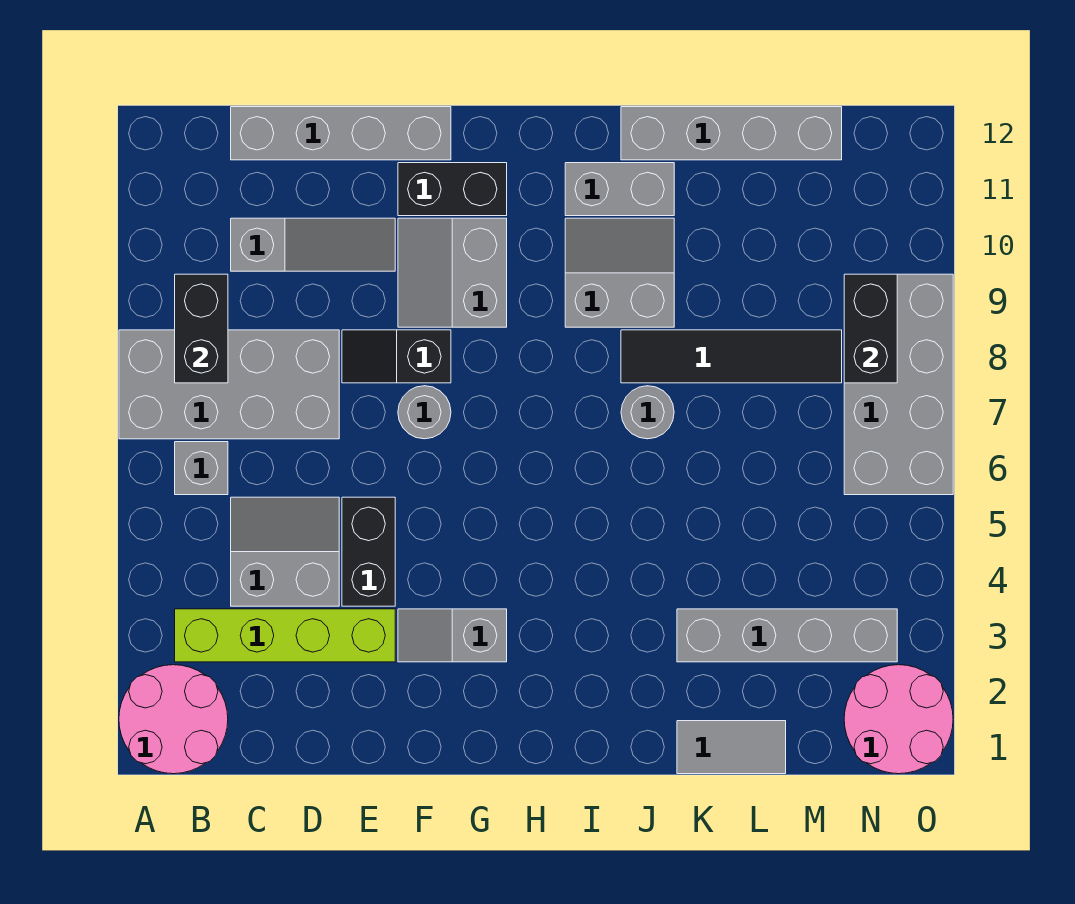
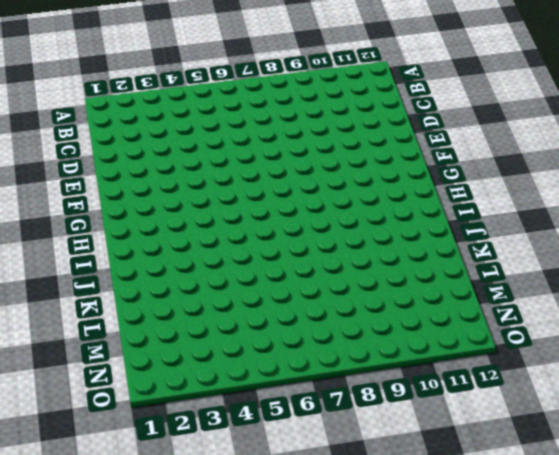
none -> pink 2x2 round brick [119,665,228,774]
none -> grey 2x4 brick [119,330,339,439]
none -> lime 1x4 brick [175,609,395,662]

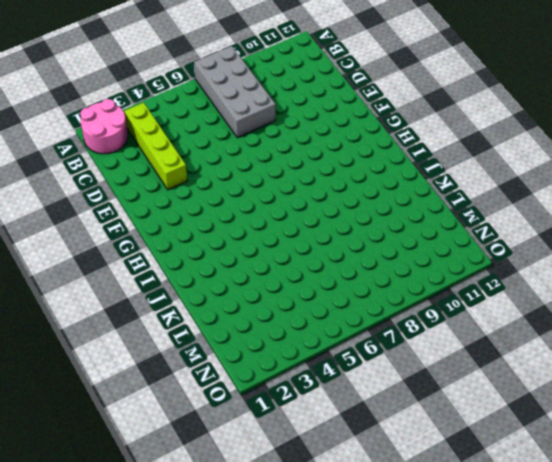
none -> grey 1x1 brick [175,442,228,495]
none -> grey 2x2 slope [231,497,339,606]
none -> grey 1x3 slope [231,218,395,271]

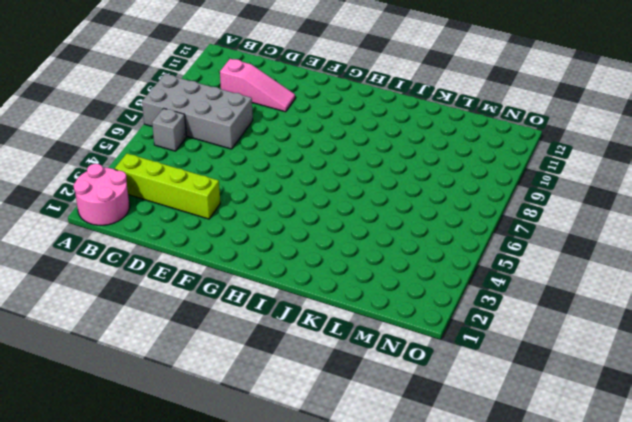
pink 1x3 slope [220,59,295,112] -> grey 1x3 slope [231,218,395,271]
none -> grey 2x2 slope [231,497,339,606]
none -> grey 1x4 brick [231,107,451,160]
none -> black 1x2 brick [342,497,395,606]

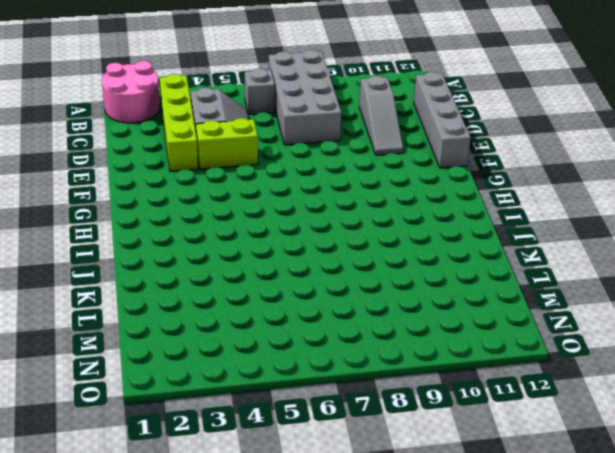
lime 1x2 brick [196,118,258,169] -> black 1x2 brick [342,497,395,606]
none -> black 1x2 slope [342,330,451,383]
none -> grey 1x2 slope [398,609,507,662]
none -> grey 1x1 round brick [398,386,451,439]

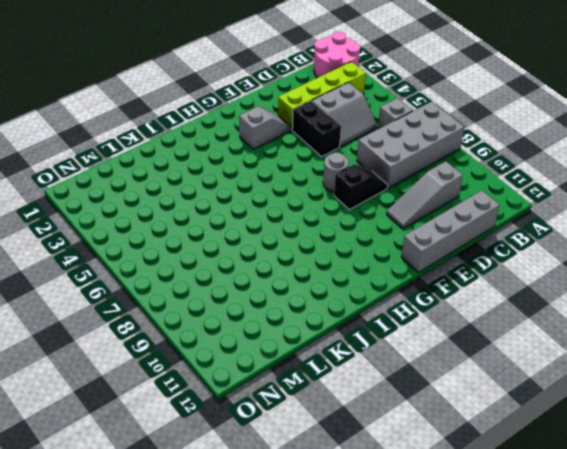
none -> grey 2x2 slope [398,218,507,327]
none -> black 1x2 brick [398,163,507,216]
none -> grey 2x2 slope [565,218,674,327]

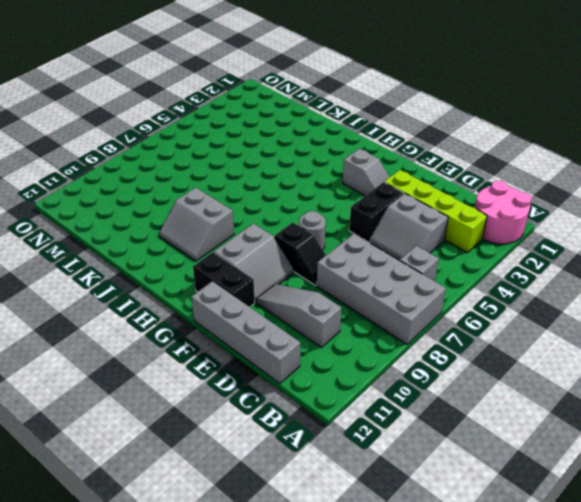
none -> grey 1x2 brick [565,163,674,216]
none -> grey 1x1 round brick [621,386,674,439]
none -> black 1x4 tile [621,330,842,383]

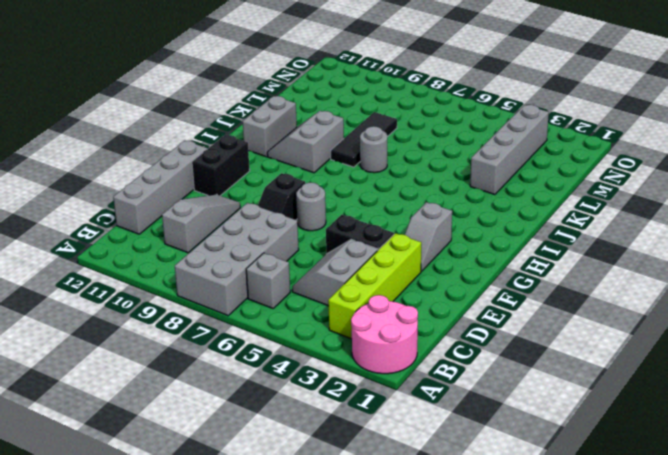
black 1x3 tile [331,112,397,167] -> black 1x4 tile [621,330,842,383]
none -> grey 2x2 slope [398,218,507,327]
none -> grey 1x4 brick [621,107,842,160]
none -> grey 1x2 tile [677,721,786,774]

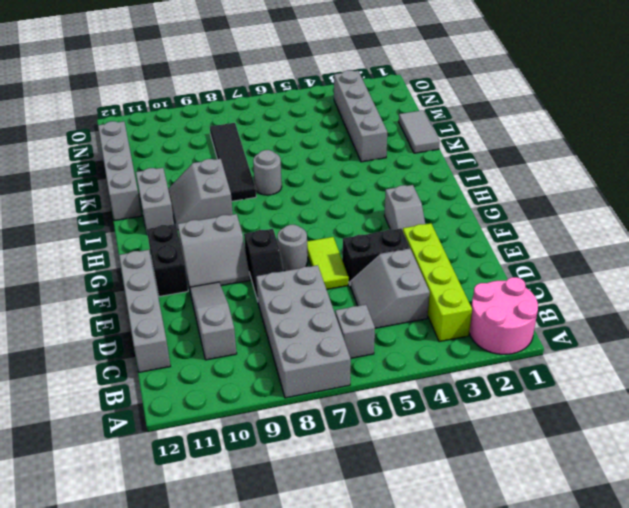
lime 1x2 tile [307,237,349,290] -> none
none -> pink 2x2 round brick [844,665,953,774]
none -> grey 2x4 brick [844,274,953,495]
none -> black 1x2 brick [175,274,228,383]

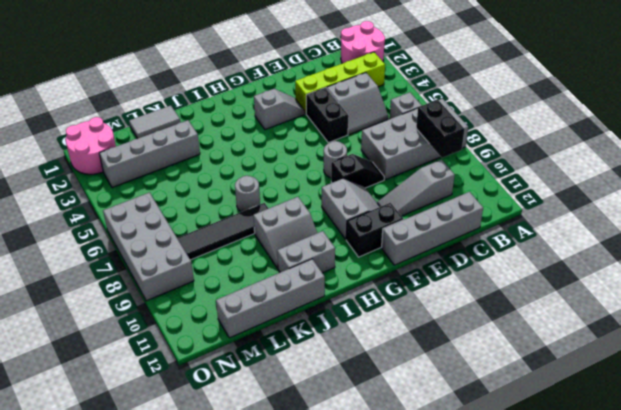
none -> black 1x2 brick [844,274,897,383]

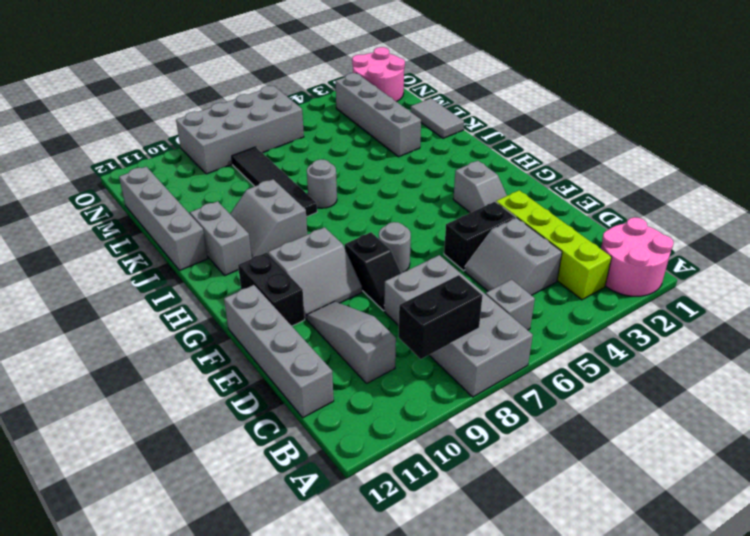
none -> black 1x2 brick [844,274,897,383]

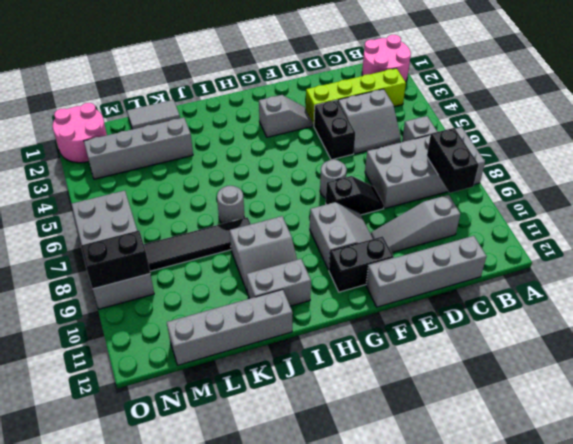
black 1x2 brick [81,230,150,289] -> black 1x2 brick turned to [844,274,897,383]

